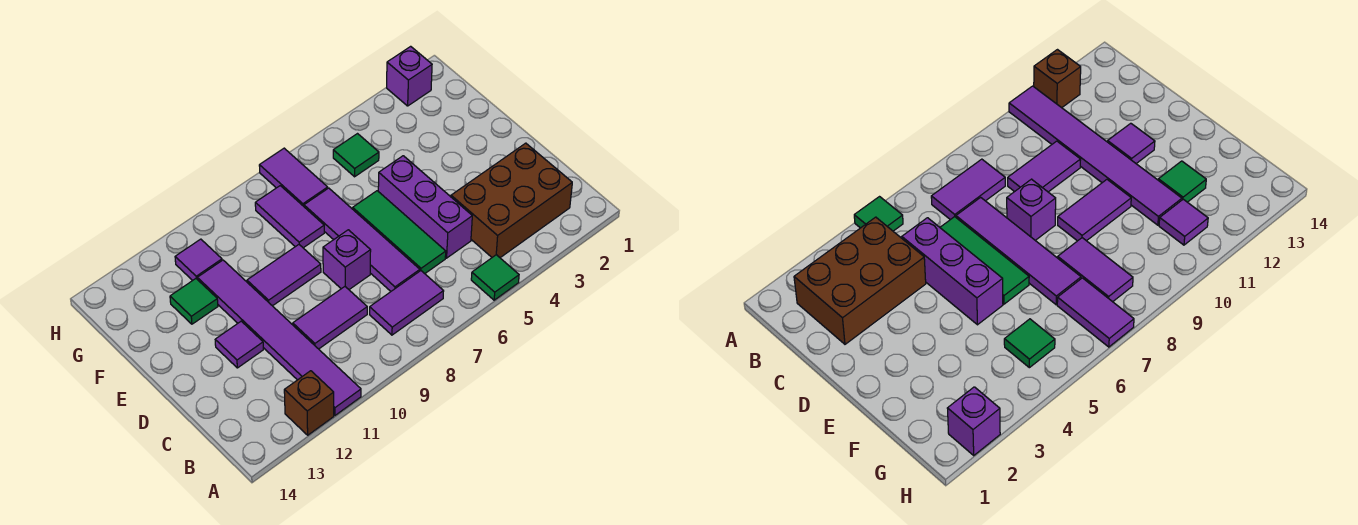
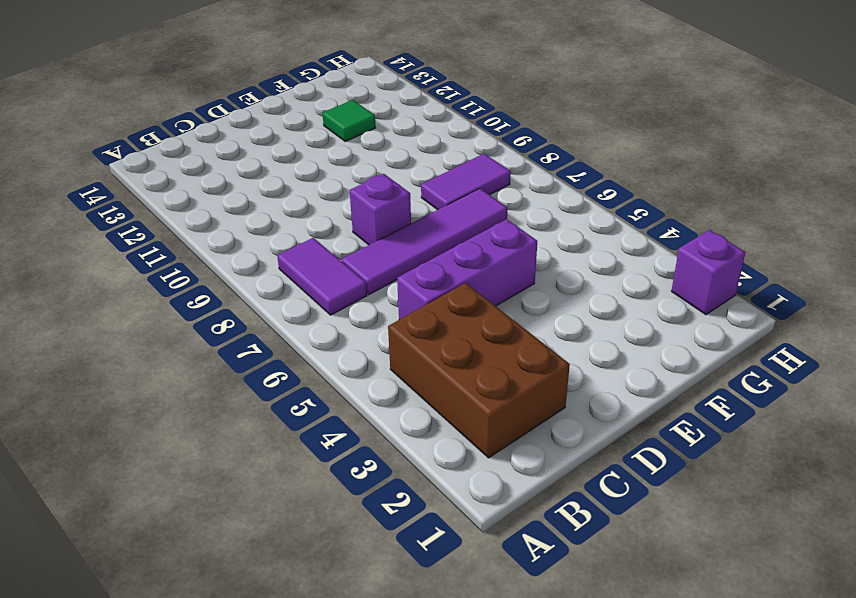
none -> green 1x1 tile [471,255,519,300]
none -> purple 1x6 tile [197,260,361,415]
none -> brown 1x1 brick [284,371,334,435]

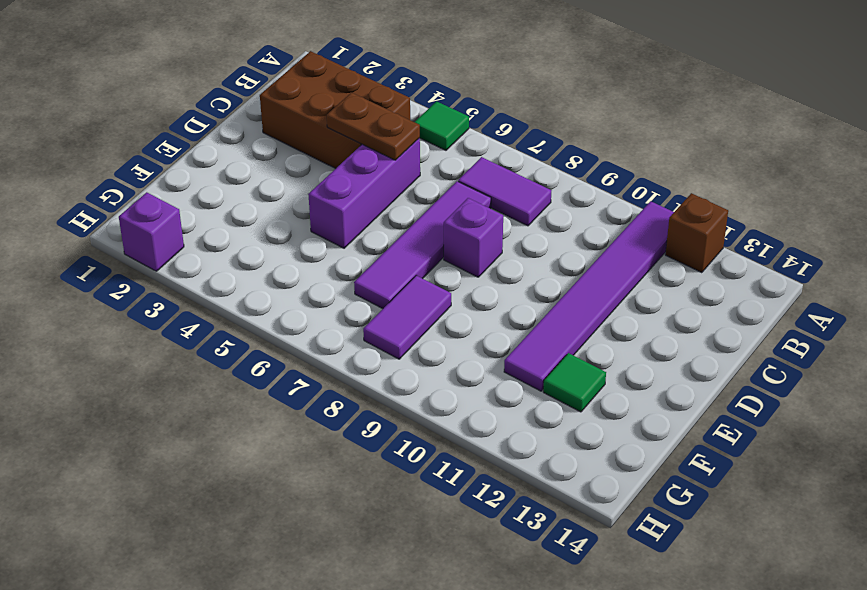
brown 1x2 plate [327,93,420,160] -> none
none -> green 1x3 tile [353,191,446,274]
none -> purple 1x2 tile [293,287,367,349]
none -> purple 1x1 tile [215,321,263,368]

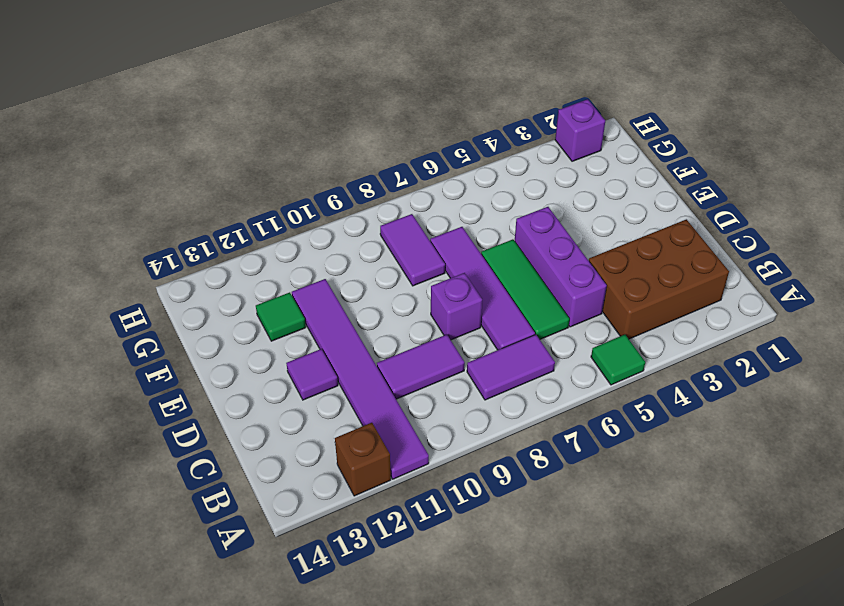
none -> purple 1x2 tile [247,245,321,306]
none -> green 1x1 tile [333,134,379,177]
none -> purple 1x2 tile [259,148,328,206]

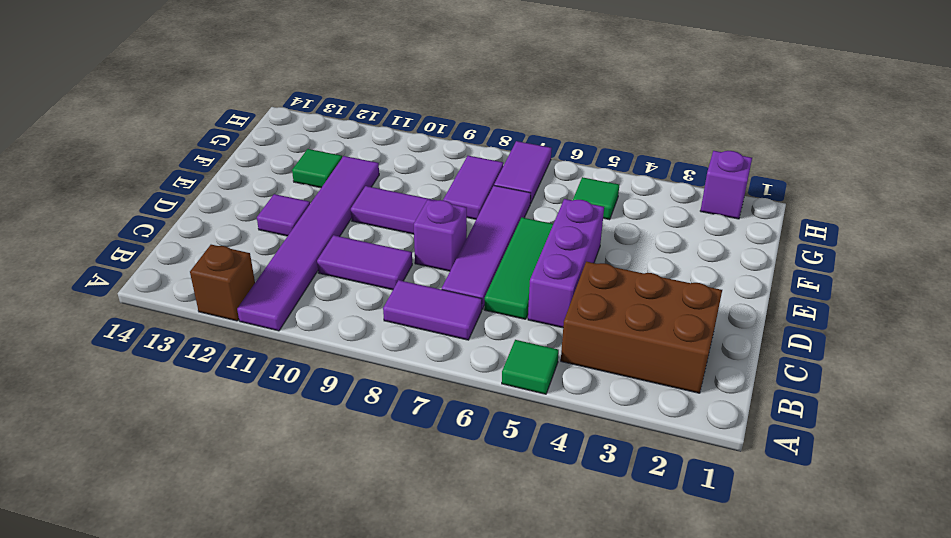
none -> purple 1x1 tile [175,239,222,280]

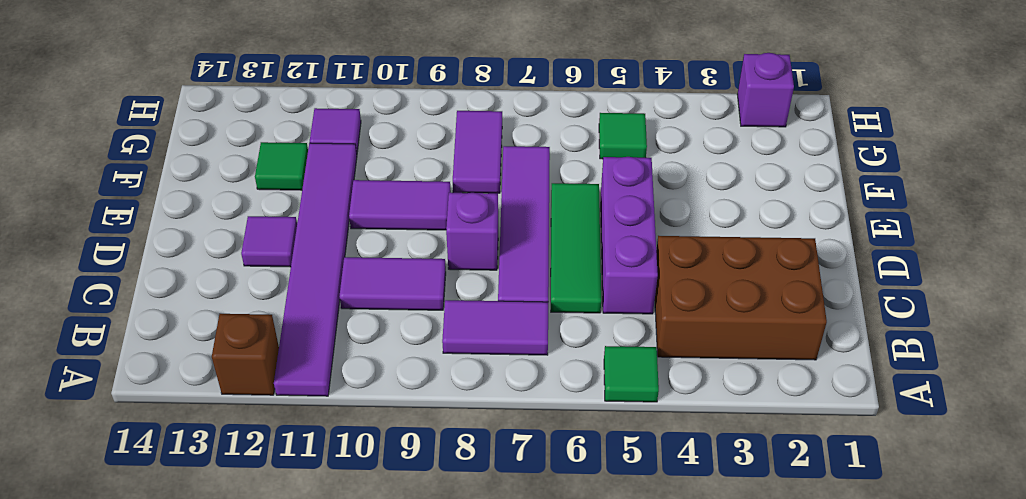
none -> purple 1x2 tile [259,148,328,206]

